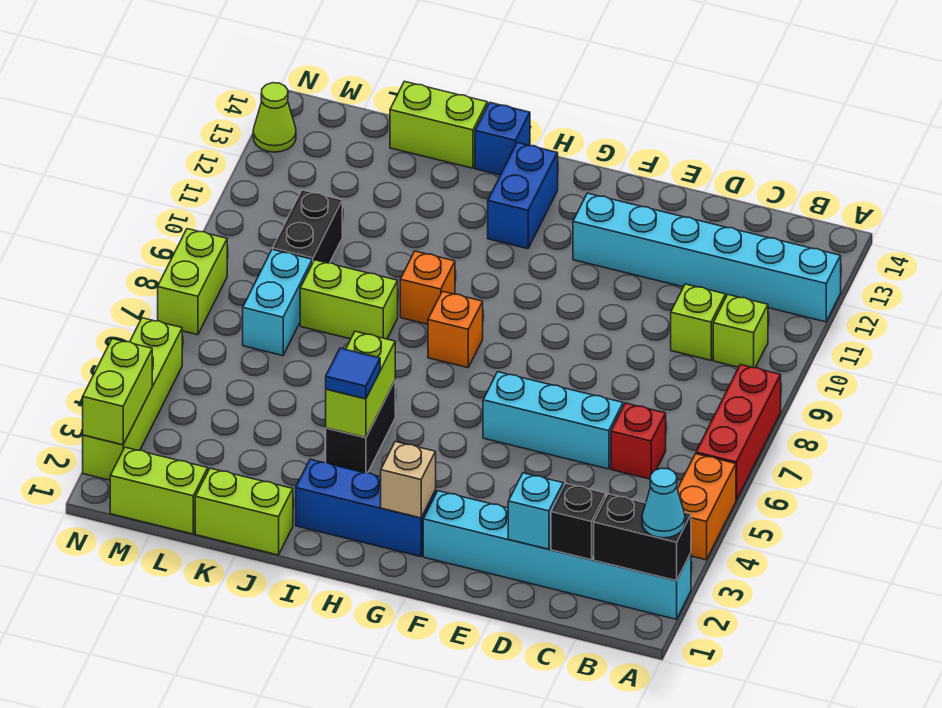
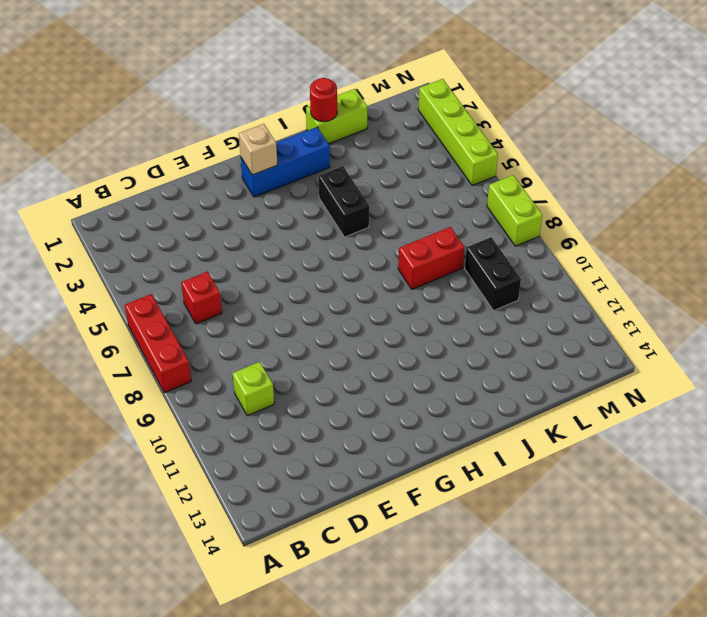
red 1x1 round brick [310,78,337,122] -> none
red 1x2 brick [398,227,464,289] -> lime 1x2 brick [300,260,398,339]
none -> cyan 1x6 brick [423,491,691,619]
none -> orange 1x2 brick [677,454,736,560]
none -> cyan 1x6 brick [573,193,841,322]
none -> lime 1x1 brick [713,295,768,368]

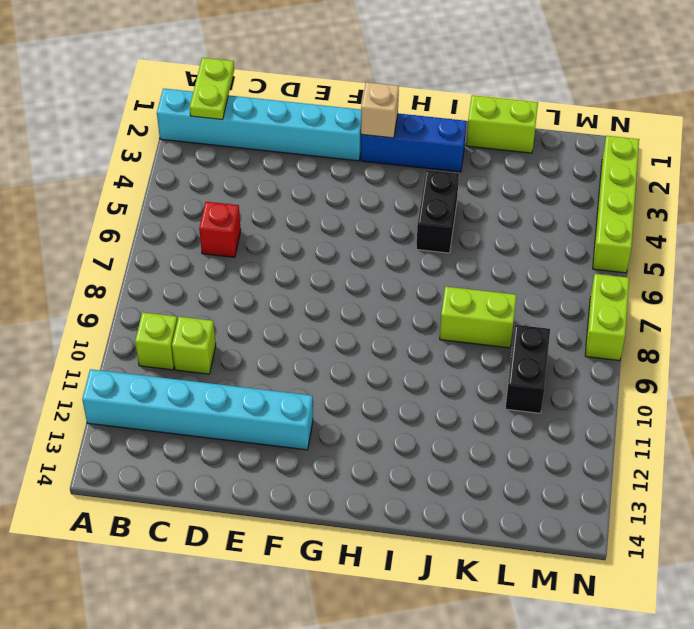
lime 1x2 plate [190,58,234,120] -> black 1x2 brick [594,494,691,581]
none -> orange 1x2 brick [677,454,736,560]
none -> red 1x3 brick [696,364,781,500]
none -> cyan 1x3 brick [483,372,623,469]
none -> orange 1x1 brick [428,291,483,368]

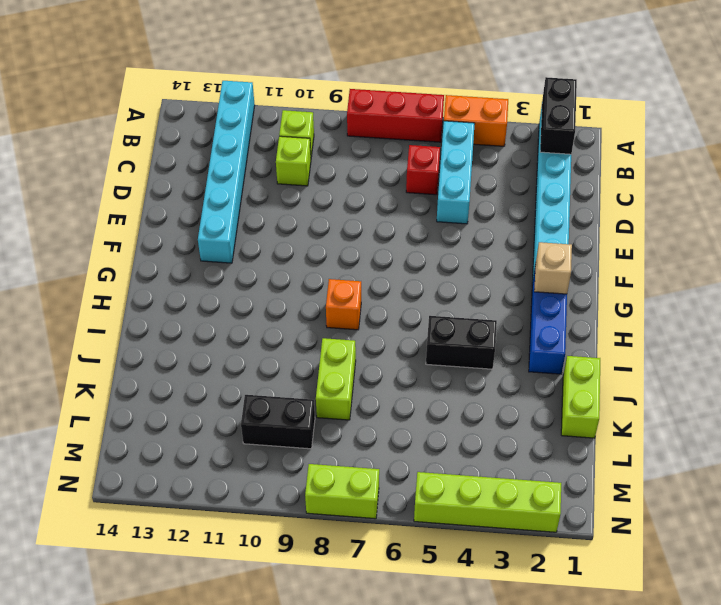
cyan 1x3 brick [437,121,475,224] -> cyan 1x3 brick moved to [483,372,623,469]
none -> blue 1x2 brick [488,143,558,249]
none -> orange 1x1 brick [400,251,455,324]
none -> blue 1x1 brick [475,102,530,175]
none -> lime 1x2 brick [390,81,487,168]

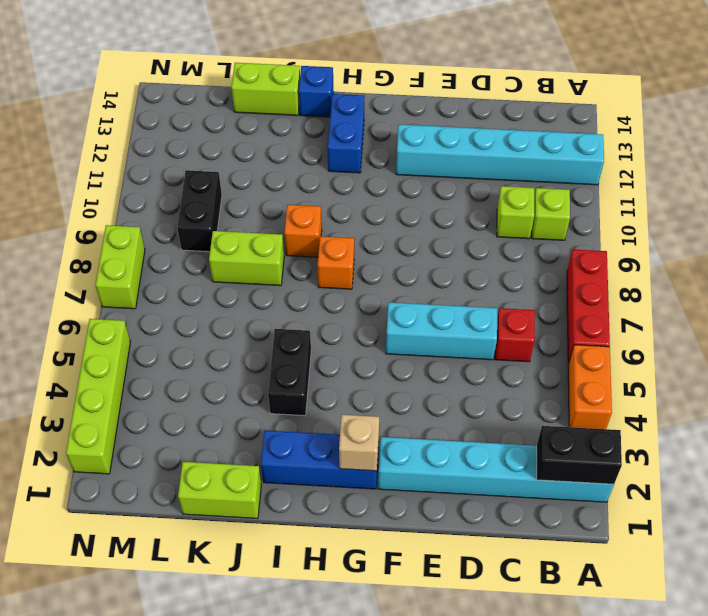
none -> lime 1x2 brick [110,447,208,534]
none -> cyan 1x2 brick [243,249,312,356]
none -> lime 1x1 cone [253,83,296,152]
none -> black 1x1 brick [551,483,606,560]

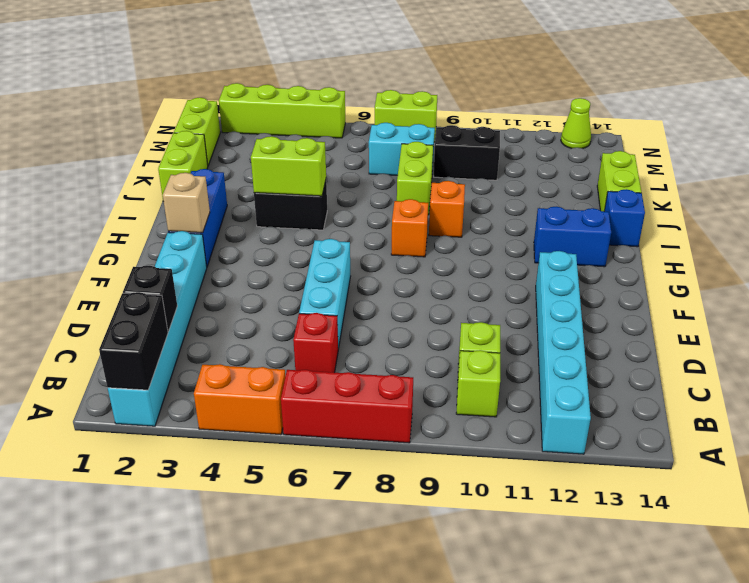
none -> cyan 1x1 brick [508,473,563,549]
none -> lime 1x2 brick [83,339,152,445]
none -> cyan 1x1 cone [642,468,685,538]
none -> blue 1x1 tile [326,348,380,399]

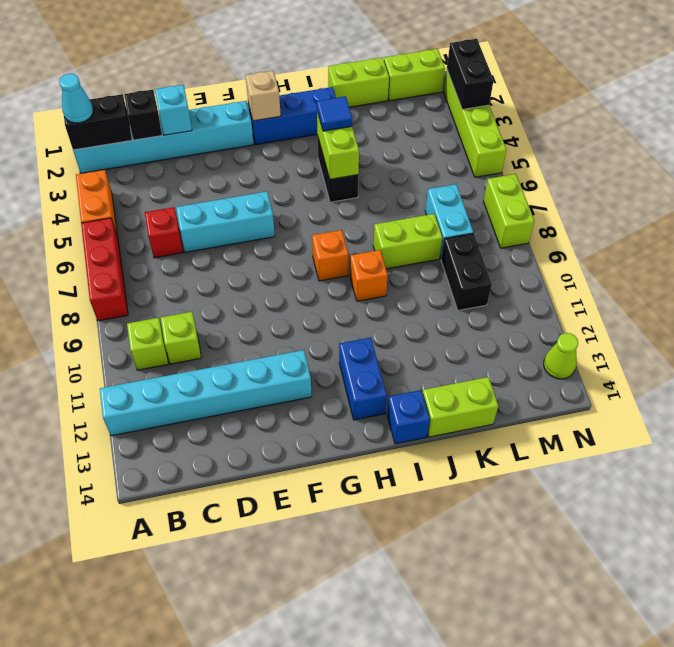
black 1x2 brick [447,39,494,110] -> lime 1x2 brick [83,339,152,445]

